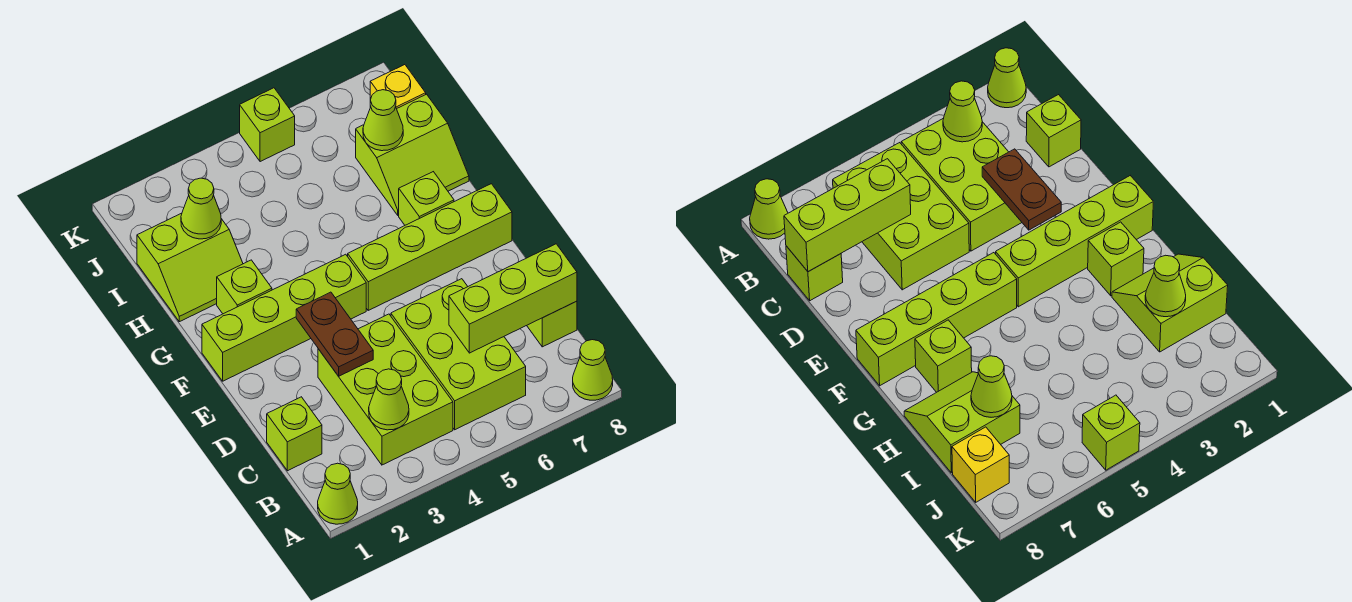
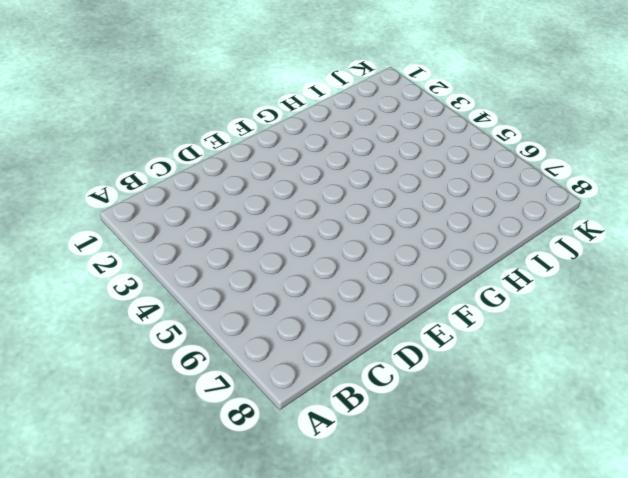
none -> lime 1x1 cone [318,463,358,524]
none -> lime 1x1 cone [573,340,613,400]
none -> lime 2x3 brick [318,314,453,465]

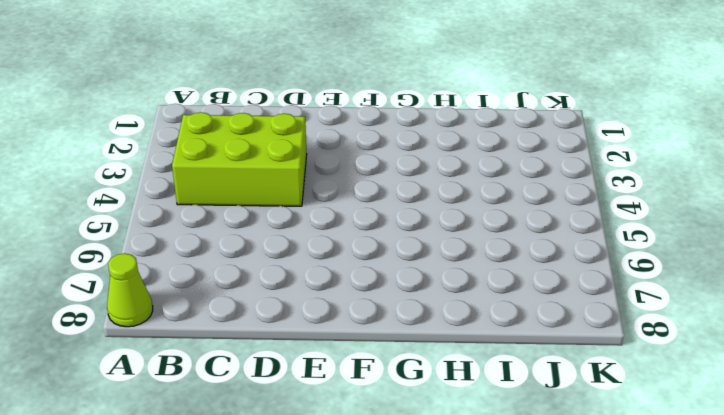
none -> lime 1x1 cone [318,463,358,524]
none -> lime 2x3 brick [391,279,526,430]
none -> lime 1x1 brick [267,397,322,471]

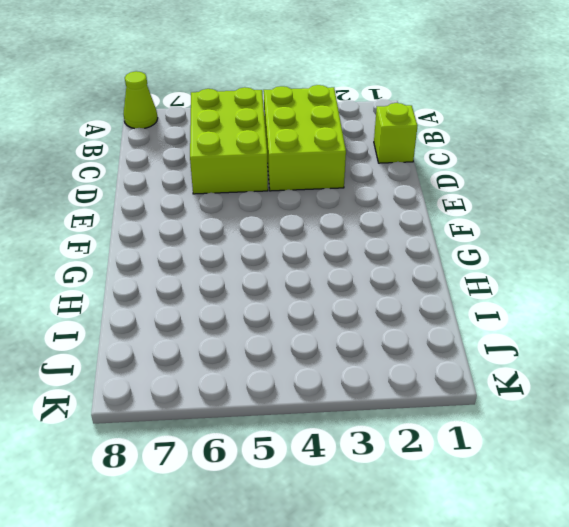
none -> lime 1x1 cone [318,463,358,524]
none -> lime 1x1 brick [527,301,577,347]
none -> lime 1x4 brick [202,254,366,381]

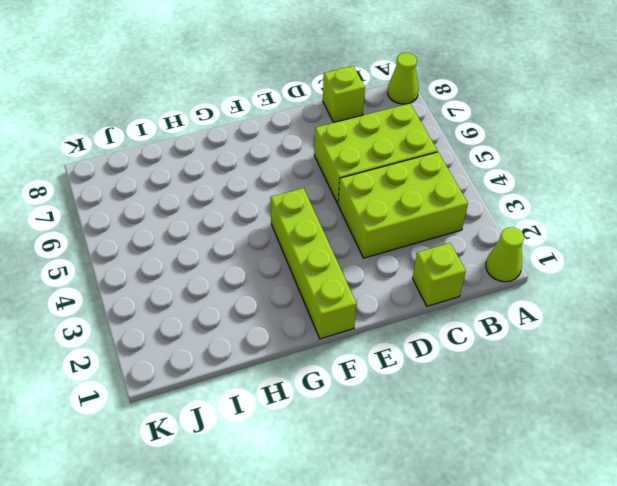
none -> lime 1x4 brick [348,184,512,310]
none -> lime 1x1 brick [217,260,272,314]
none -> lime 1x1 brick [399,172,454,225]

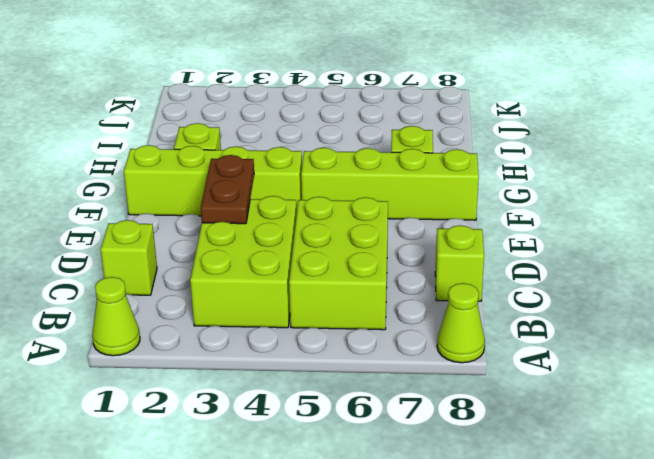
none -> lime 2x2 slope [137,213,243,322]
none -> lime 2x2 slope [356,94,469,215]
none -> yellow 1x1 brick [370,65,426,109]

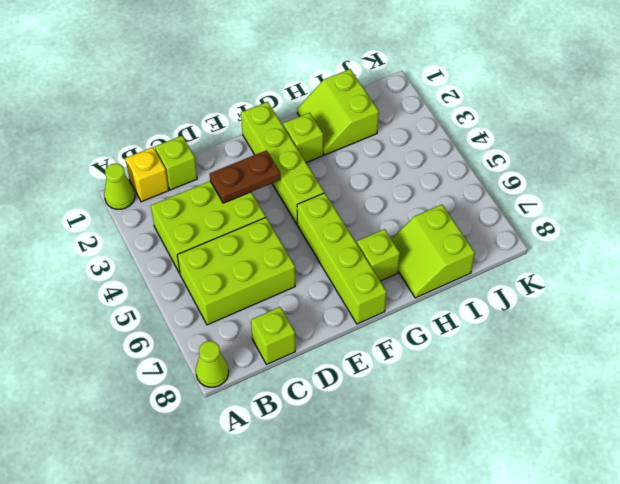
yellow 1x1 brick [125,147,169,202] -> yellow 1x1 brick moved to [370,65,426,109]
none -> lime 1x1 brick [240,88,295,162]
none -> lime 1x1 cone [369,369,409,430]
none -> lime 1x3 brick [449,244,577,353]

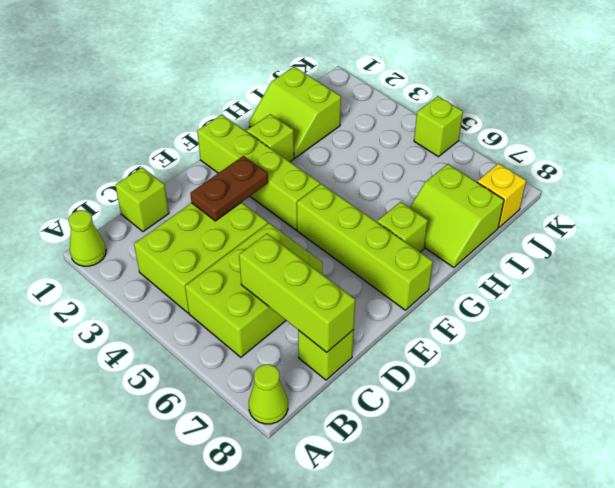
none -> lime 1x1 cone [369,369,409,430]
none -> lime 1x1 cone [181,178,221,239]
none -> lime 1x1 cone [363,90,403,151]

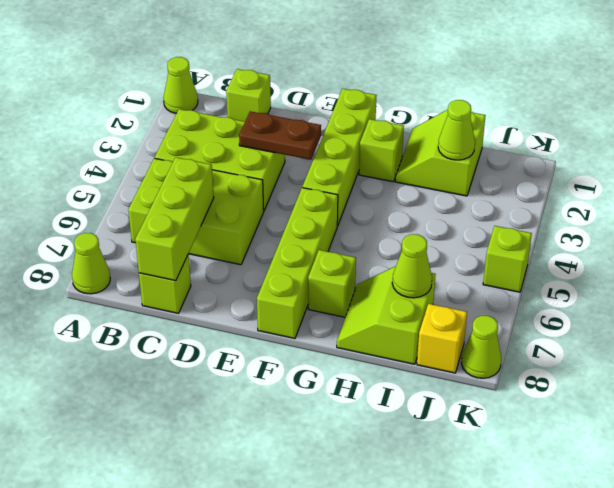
lime 1x1 cone [461,316,501,378] -> lime 1x1 cone moved to [369,369,409,430]

